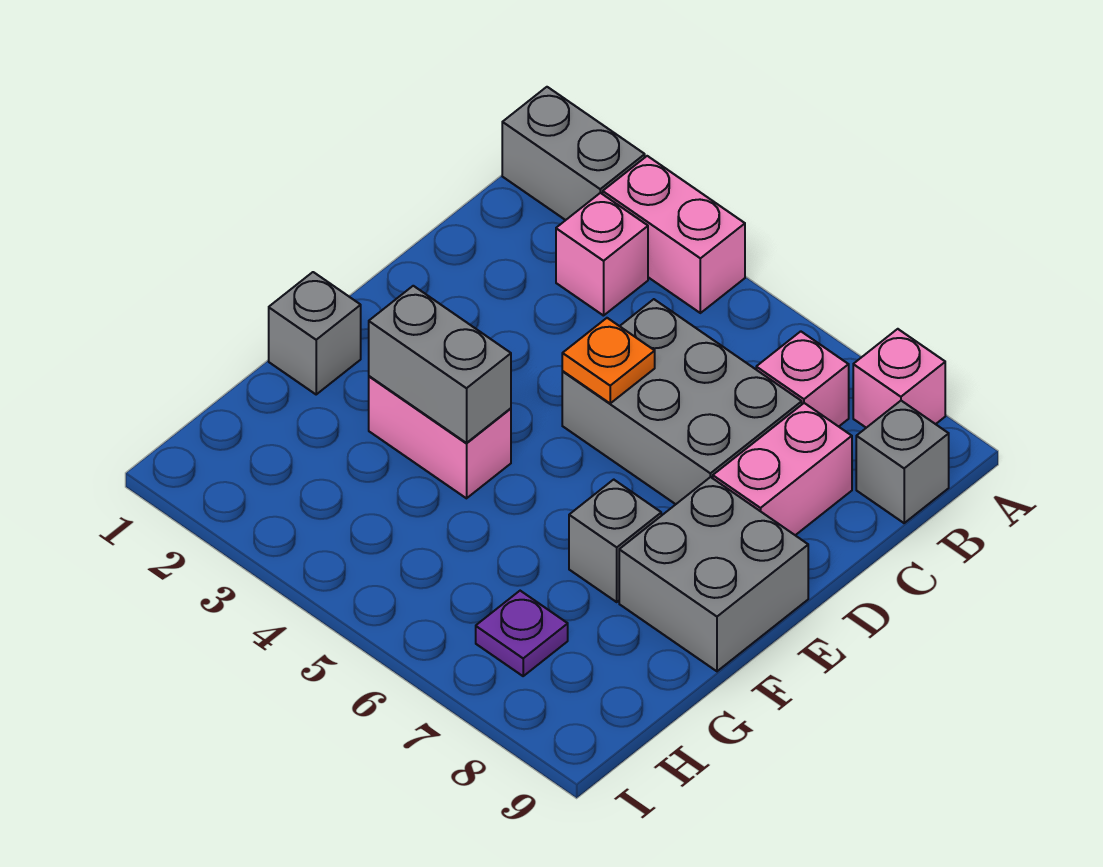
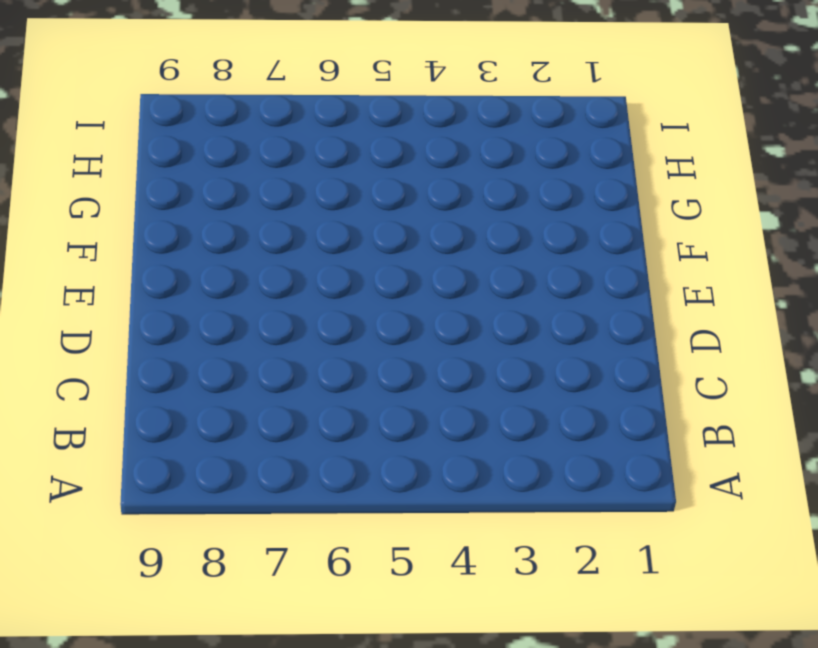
none -> grey 1x2 brick [502,87,645,220]
none -> pink 1x2 brick [603,156,745,313]
none -> pink 1x1 brick [853,329,945,428]

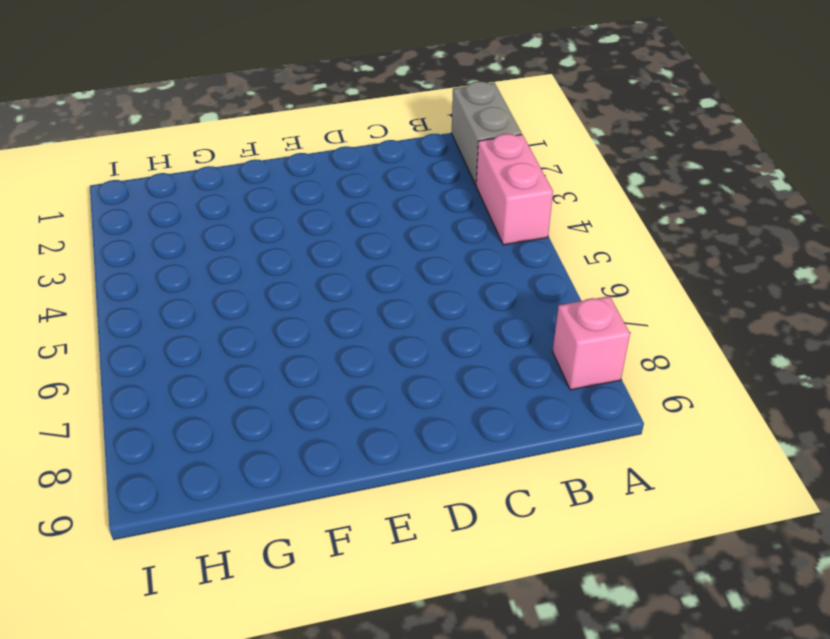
none -> pink 1x1 brick [556,193,648,316]
none -> pink 1x1 brick [756,331,849,427]
none -> grey 1x1 brick [856,401,949,523]

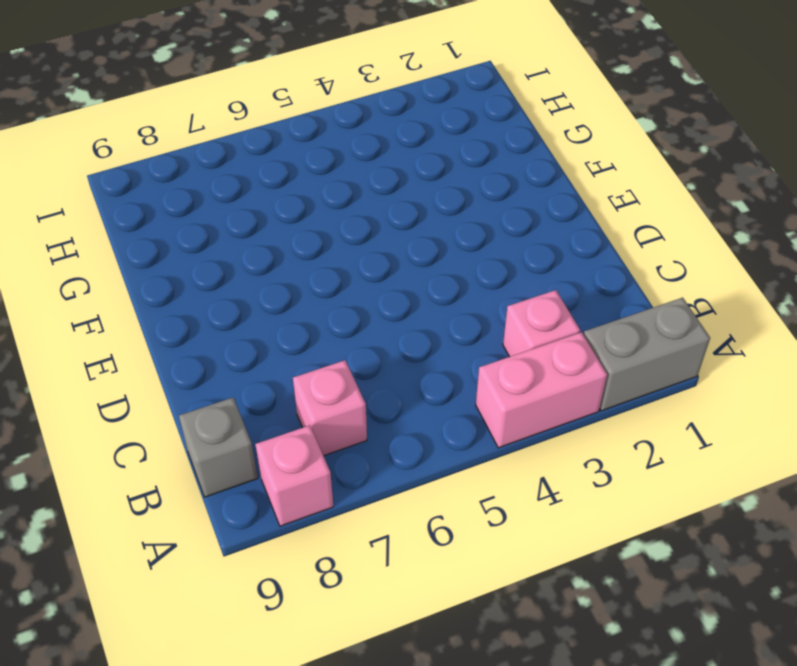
none -> grey 2x3 brick [562,299,802,504]
none -> pink 1x2 brick [713,403,852,535]
none -> grey 2x2 brick [619,477,808,671]

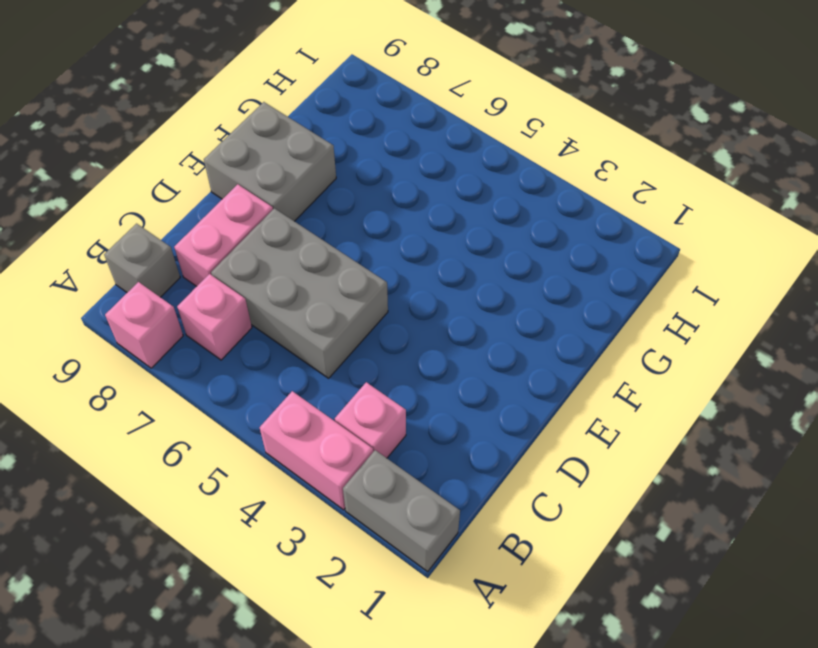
none -> grey 1x1 brick [269,272,361,394]
none -> pink 1x2 brick [369,376,511,498]
none -> grey 1x1 brick [569,480,661,602]

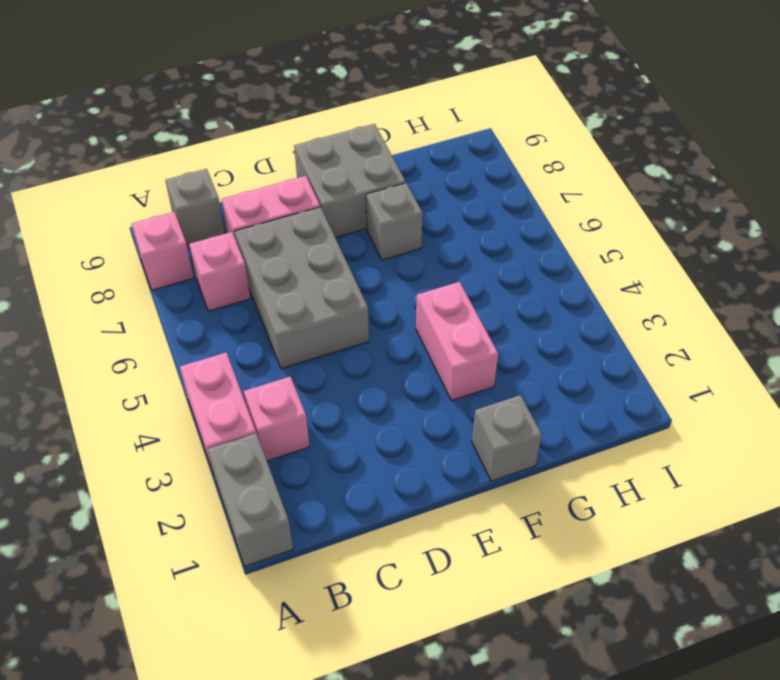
none -> purple 1x1 plate [476,591,568,676]
none -> orange 1x1 plate [562,318,655,403]
none -> grey 1x2 brick [369,286,511,443]

